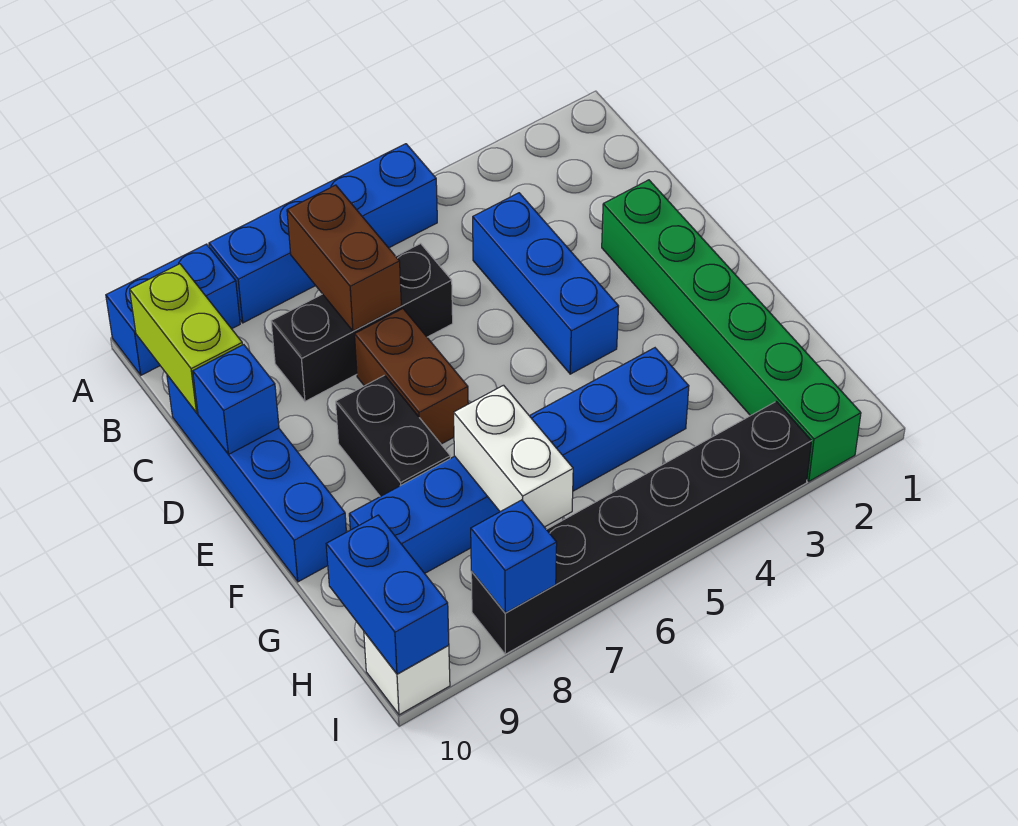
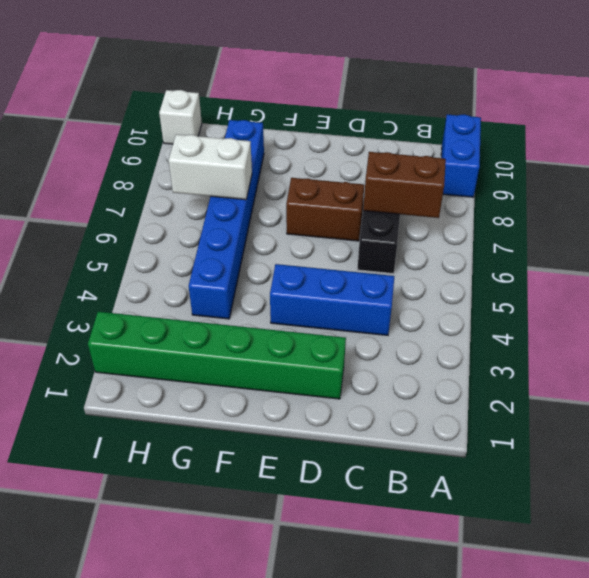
none -> blue 1x4 brick [209,144,437,323]
none -> blue 1x4 brick [167,375,346,582]
none -> black 1x2 brick [336,375,450,497]

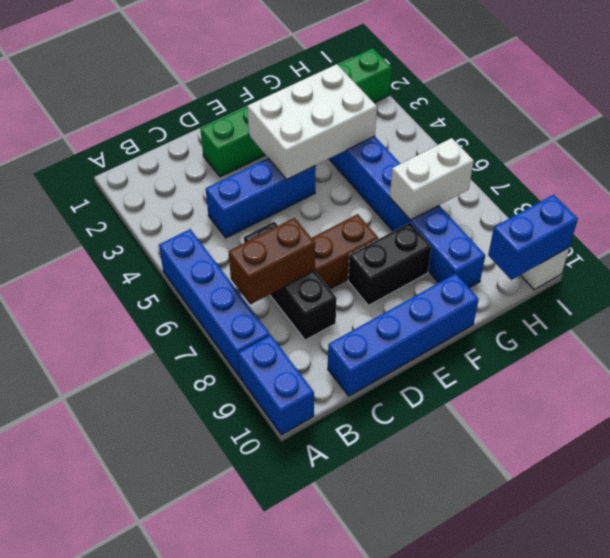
white 2x3 brick [247,64,377,179] -> none
none -> black 1x6 brick [471,401,812,654]
none -> lime 1x2 brick [130,264,242,413]
none -> blue 1x1 brick [193,345,279,454]

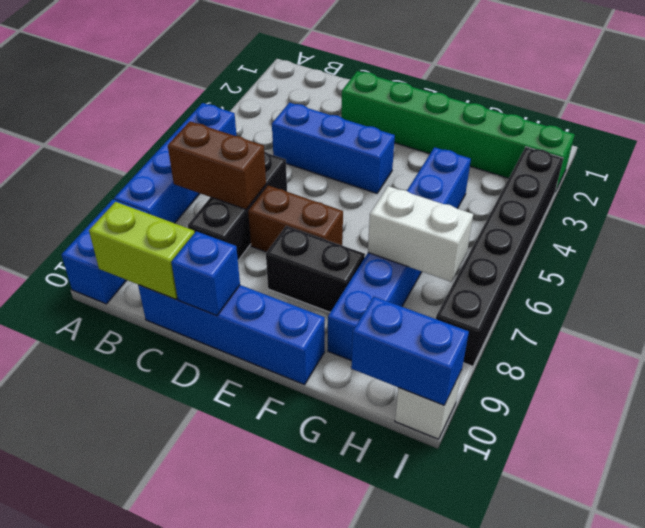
none -> blue 1x1 brick [471,500,557,613]

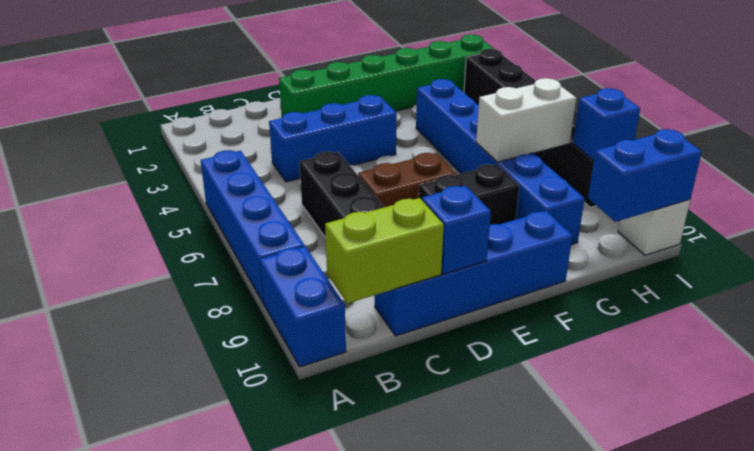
none -> brown 1x2 brick [287,185,401,331]

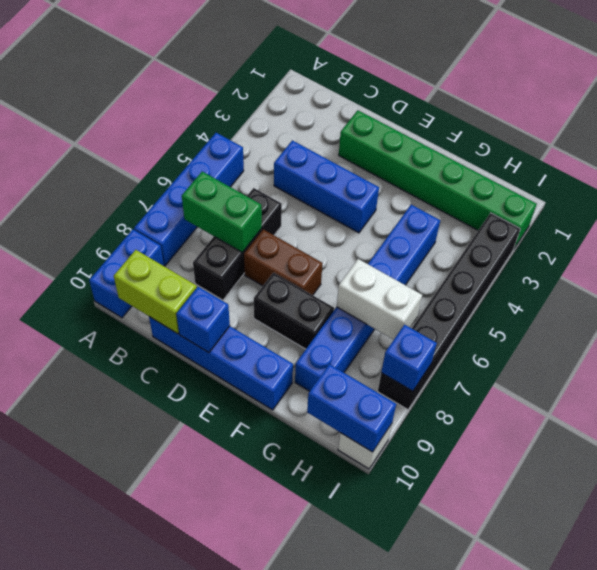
green 1x2 brick [182,172,262,252] -> brown 1x2 brick [287,185,401,331]

